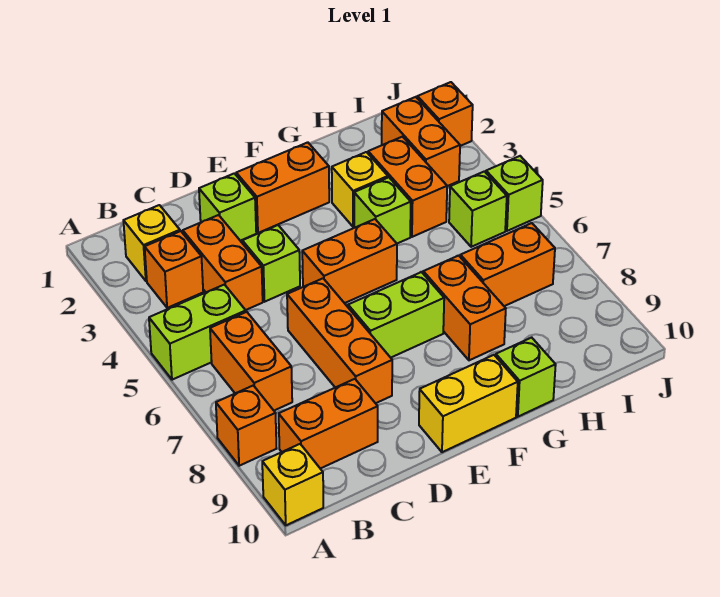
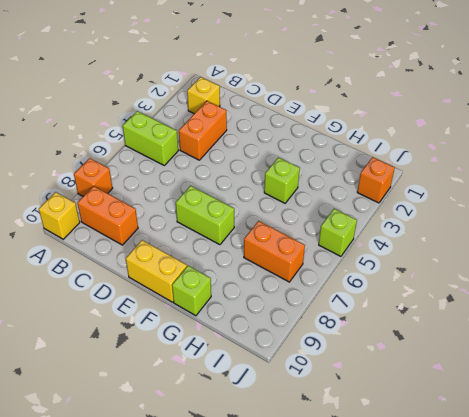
none -> orange 1x1 brick [145,231,203,308]
none -> orange 1x2 brick [210,312,292,410]
none -> lime 1x1 brick [199,173,256,241]

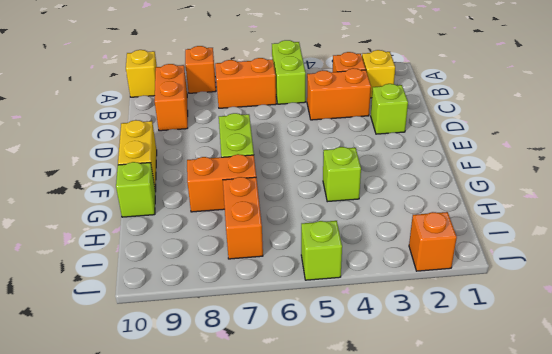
none -> lime 1x1 brick [242,225,300,302]
none -> orange 1x3 brick [287,278,392,403]
none -> orange 1x2 brick [236,142,329,233]

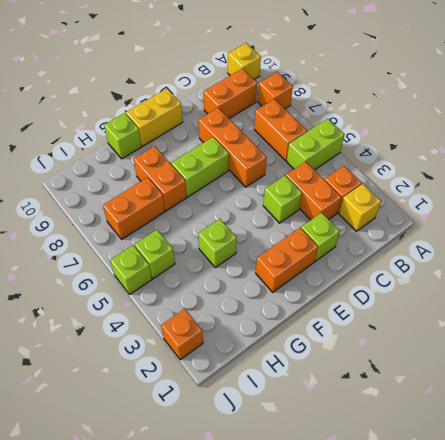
none -> orange 1x2 brick [302,219,397,303]
none -> yellow 1x1 brick [332,152,388,227]
none -> orange 1x2 brick [368,137,447,237]

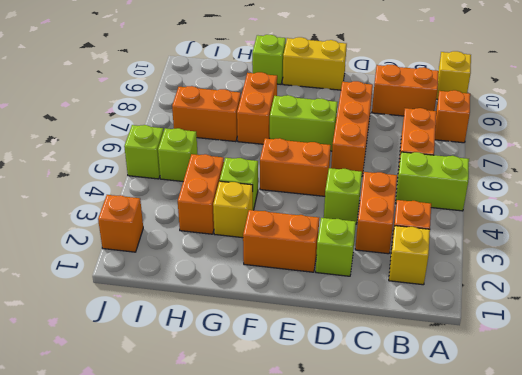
none -> orange 1x2 brick [382,97,460,186]

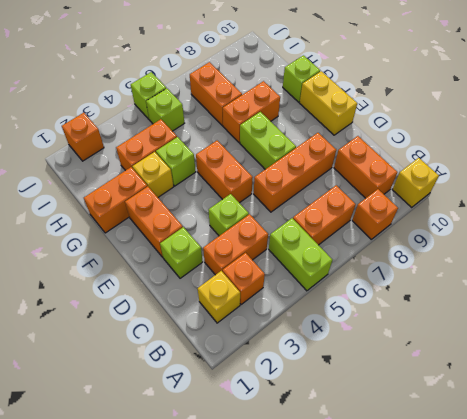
orange 1x2 brick [84,167,147,233] -> orange 1x2 brick moved to [382,97,460,186]

